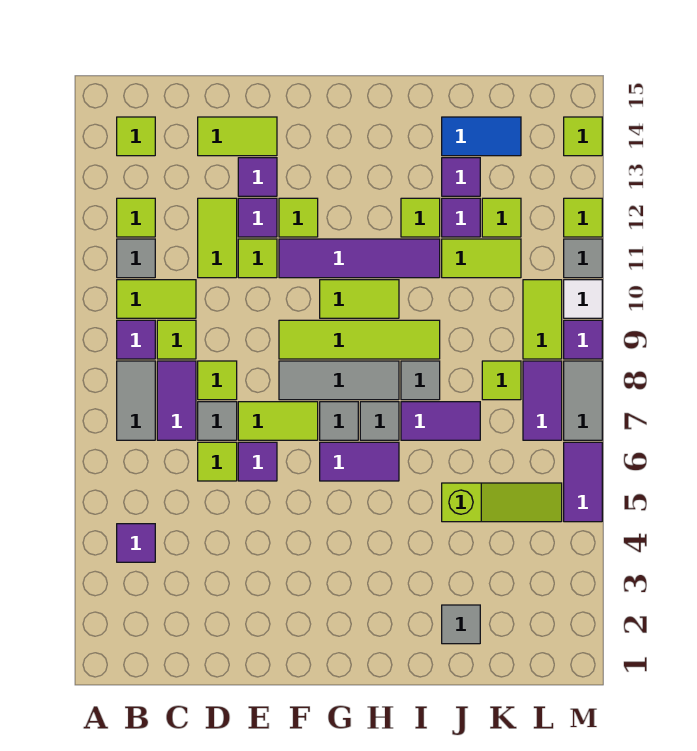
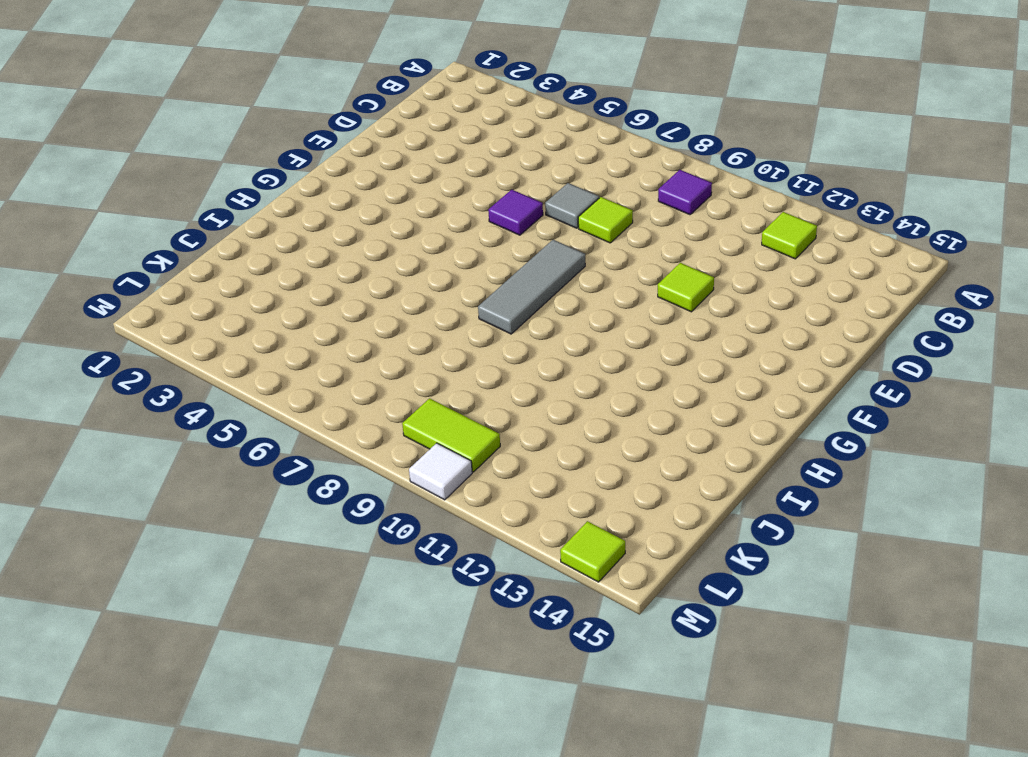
none -> purple 1x1 tile [117,524,155,562]
none -> grey 1x2 tile [117,361,155,440]
none -> lime 1x2 tile [117,280,196,318]
none -> grey 1x1 tile [117,239,155,278]

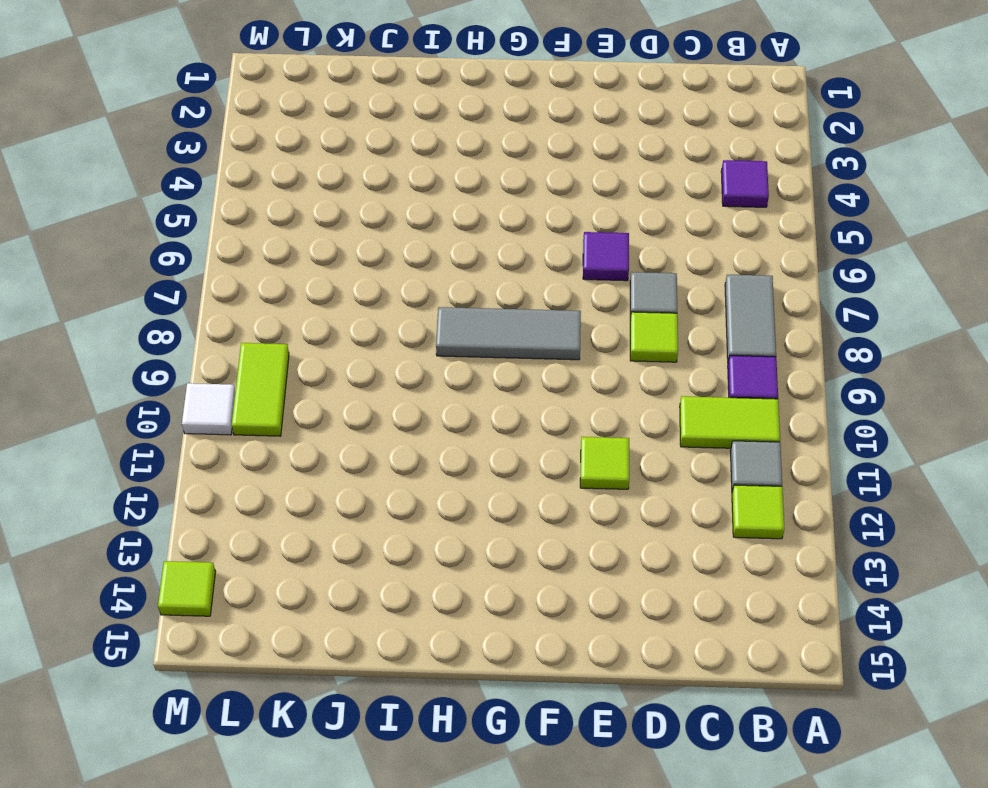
none -> lime 1x1 tile [117,117,155,156]
none -> purple 1x2 tile [157,361,196,440]
none -> lime 1x1 tile [157,320,196,359]
none -> lime 1x1 tile [198,442,237,481]

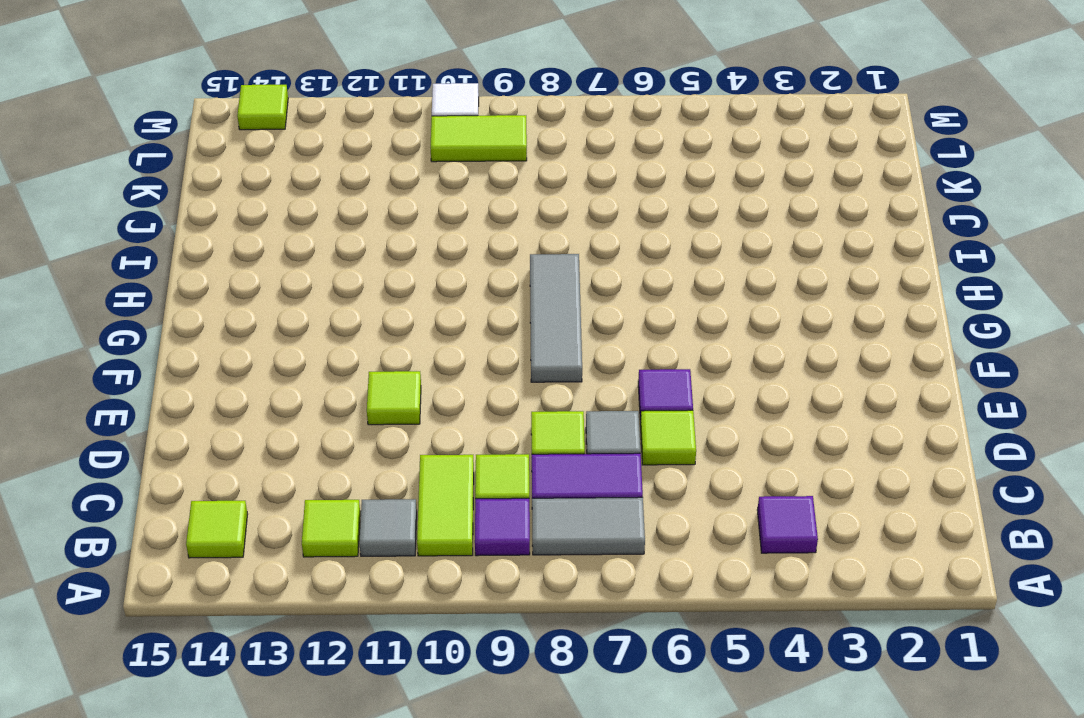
none -> lime 1x2 tile [198,198,237,278]
none -> lime 1x2 tile [198,117,277,156]
none -> lime 1x2 tile [238,402,318,440]
none -> purple 1x1 tile [238,198,277,237]

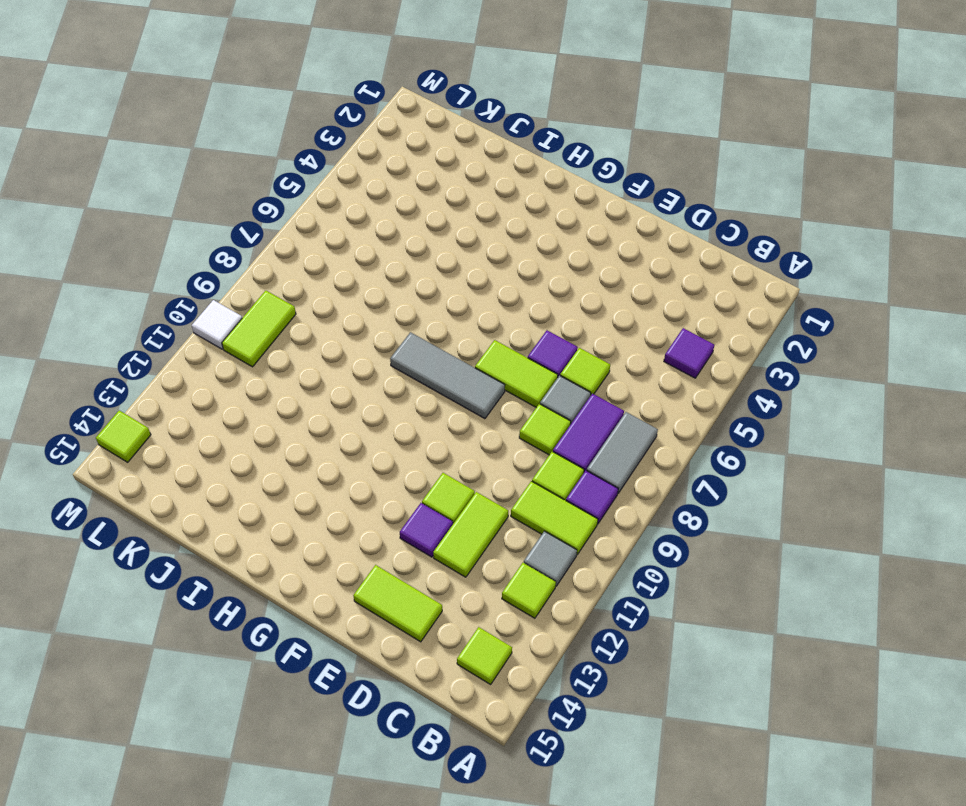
none -> purple 1x1 tile [238,158,277,196]
none -> lime 1x4 tile [279,320,440,359]
none -> purple 1x4 tile [279,239,440,278]
none -> lime 1x1 tile [279,198,318,237]

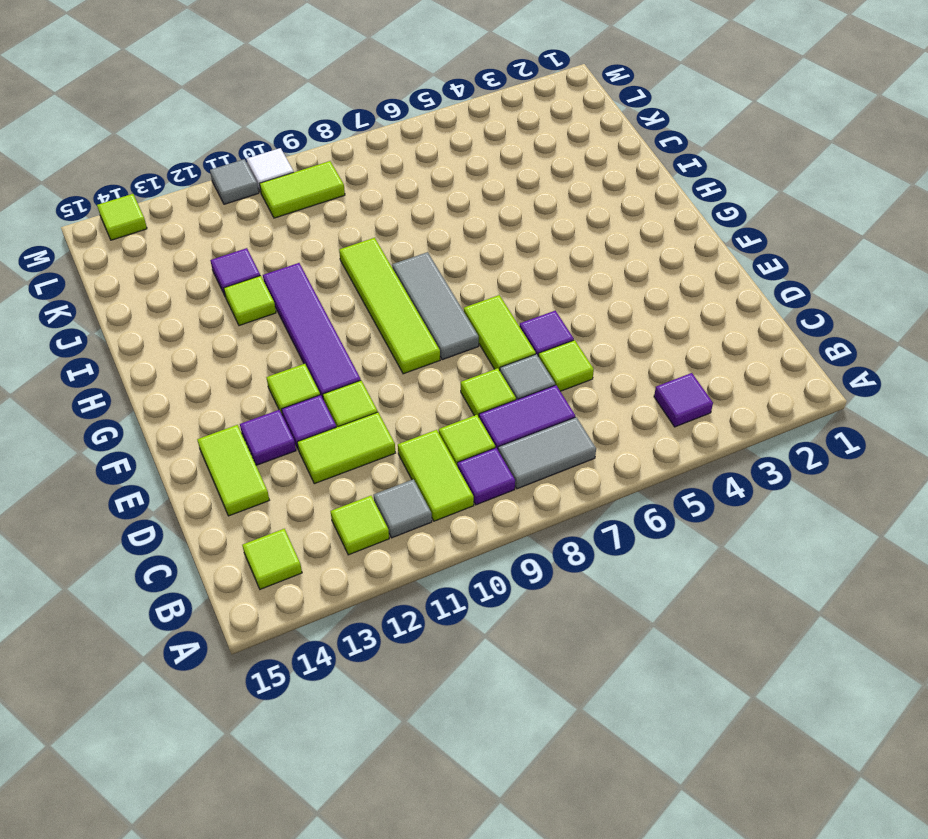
none -> purple 1x2 tile [320,442,399,481]
none -> grey 1x1 tile [320,402,358,440]
none -> lime 1x2 tile [320,280,399,318]
none -> grey 1x1 tile [360,402,399,440]

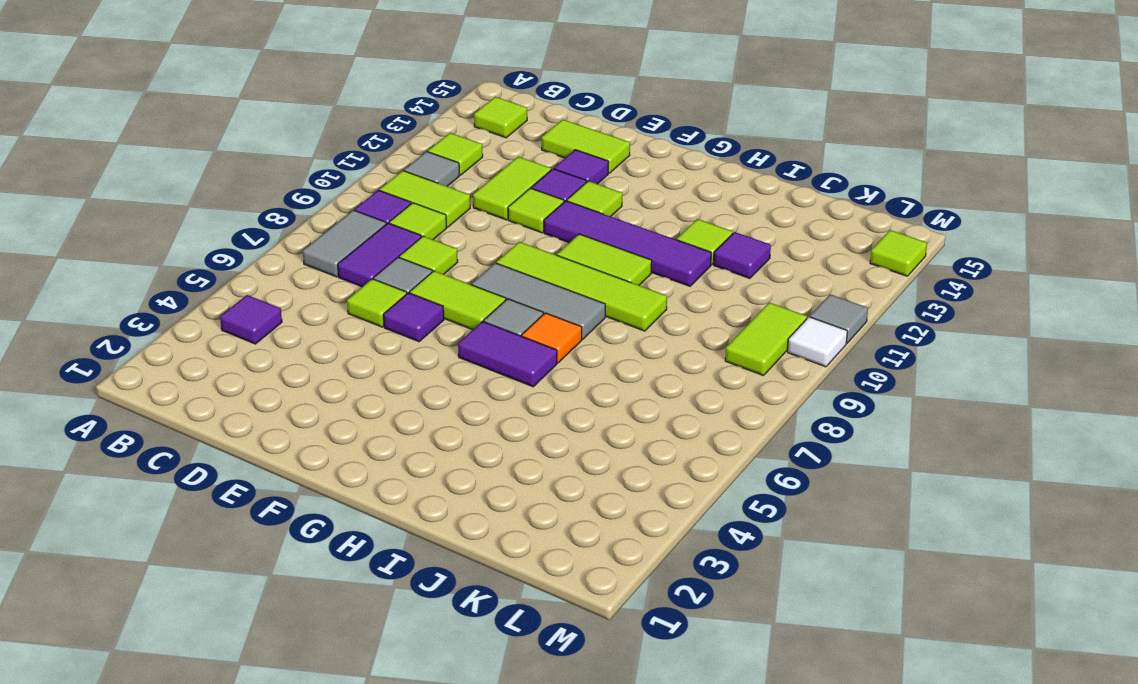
orange 1x1 tile [522,313,582,363] -> grey 1x1 tile [360,402,399,440]
none -> purple 1x2 tile [401,402,480,440]
none -> grey 1x1 tile [401,361,440,400]
none -> grey 1x1 tile [442,605,480,644]
none -> lime 1x3 slope [442,483,562,522]

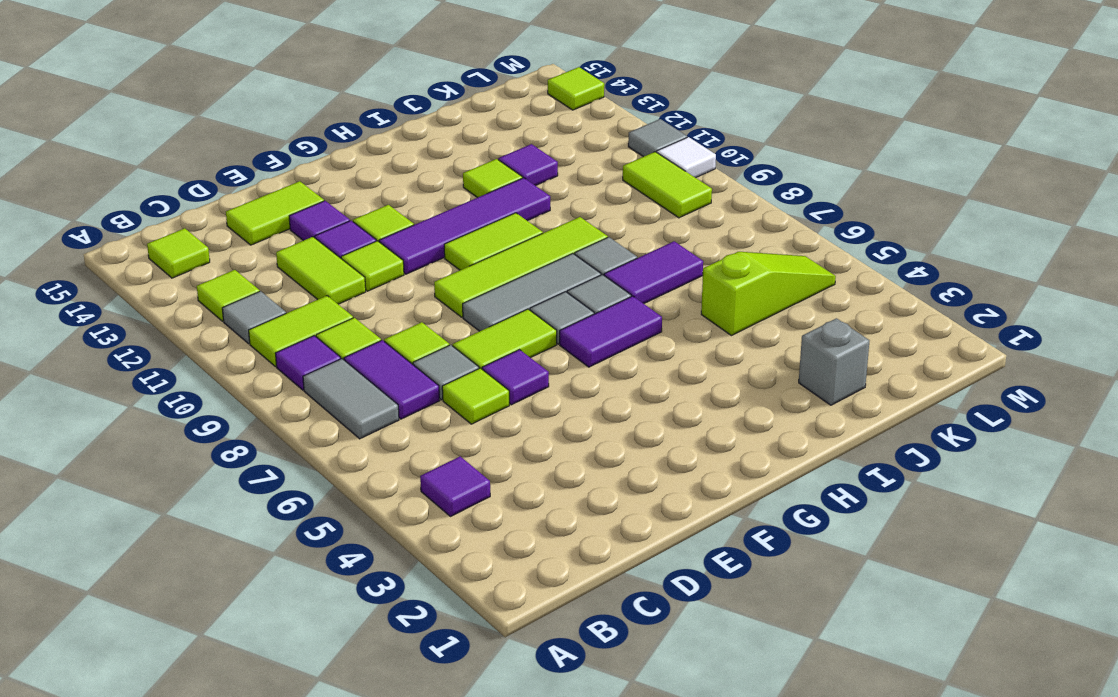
grey 1x1 brick [799,318,869,405] -> grey 1x1 tile [442,605,480,644]
none -> lime 1x2 tile [442,239,521,278]
none -> purple 1x1 tile [442,158,480,196]
none -> blue 1x2 tile [442,117,521,156]
none -> lime 1x1 tile [482,361,521,400]

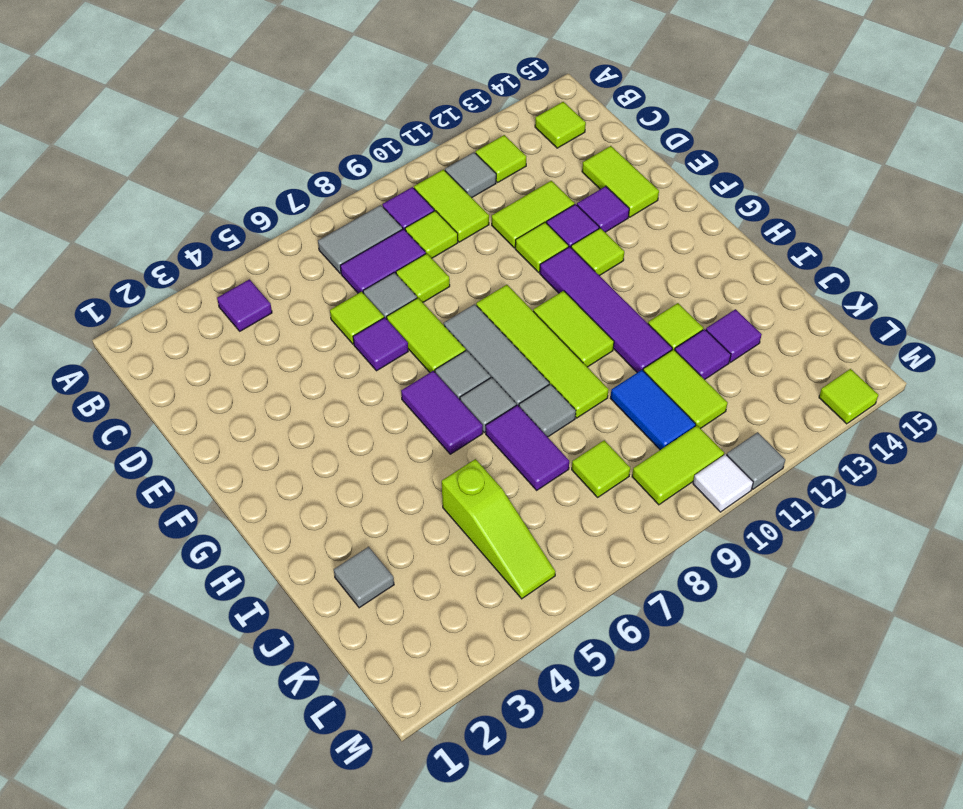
blue 1x2 tile [610,370,696,450] -> blue 1x2 tile moved to [442,117,521,156]
none -> lime 1x1 tile [482,198,521,237]
none -> purple 1x2 tile [523,361,562,440]
none -> purple 1x2 tile [564,442,602,522]
none -> grey 1x2 tile [564,361,602,440]

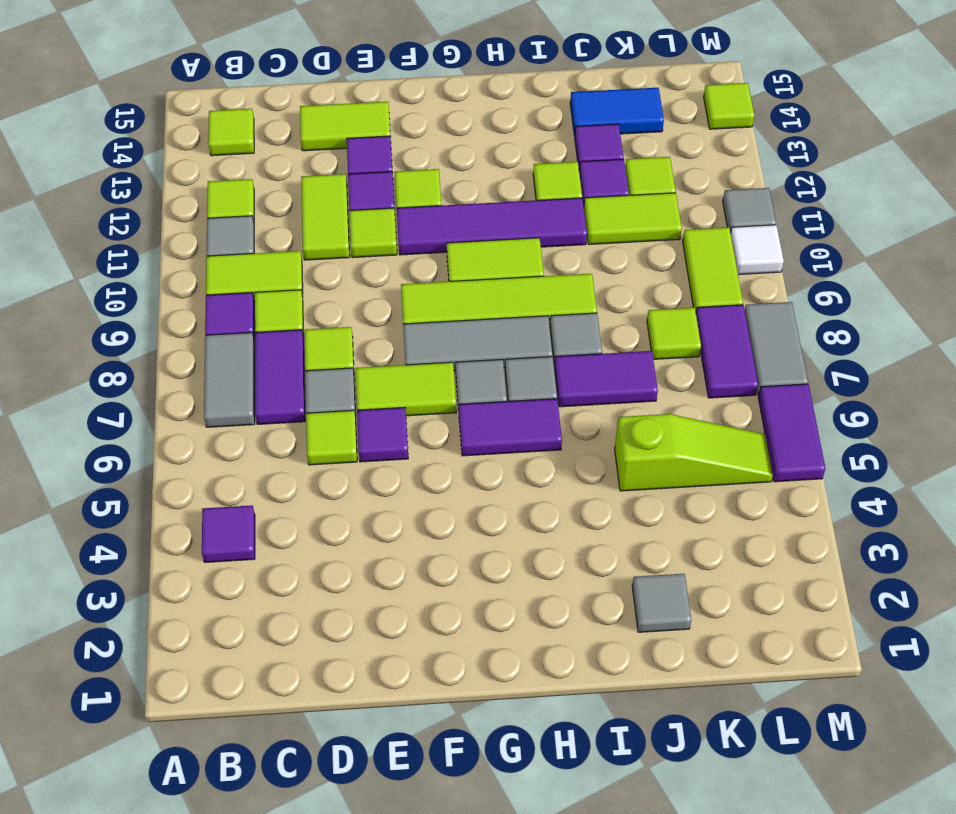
none -> purple 1x1 tile [564,320,602,359]
none -> lime 1x1 tile [564,198,602,237]

